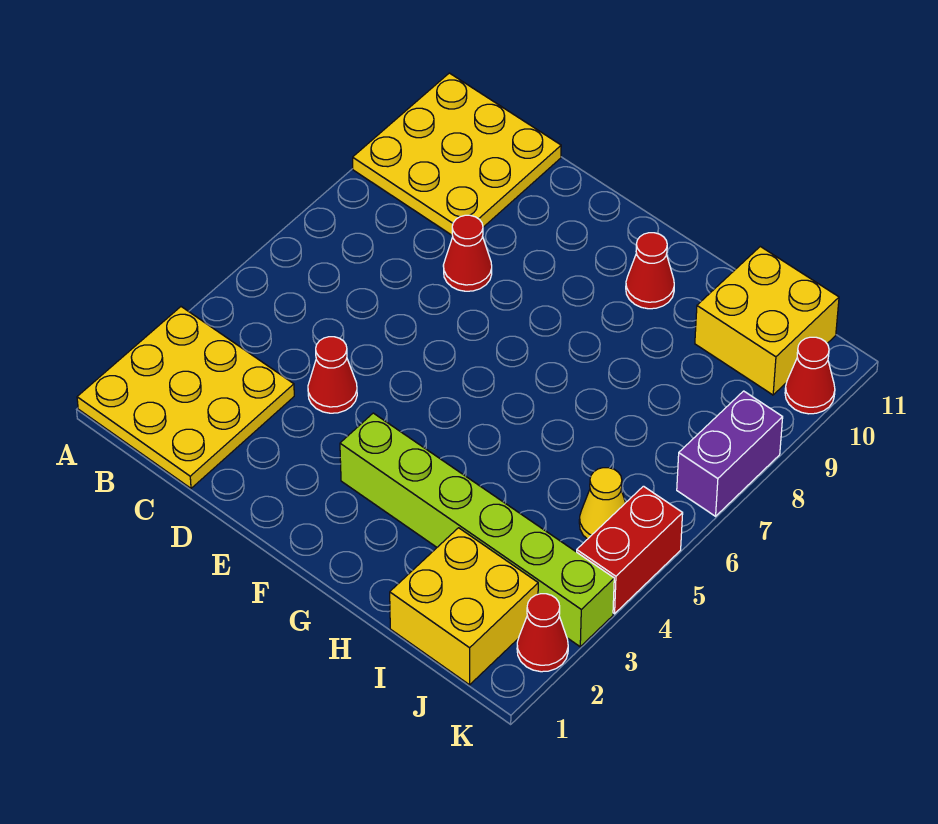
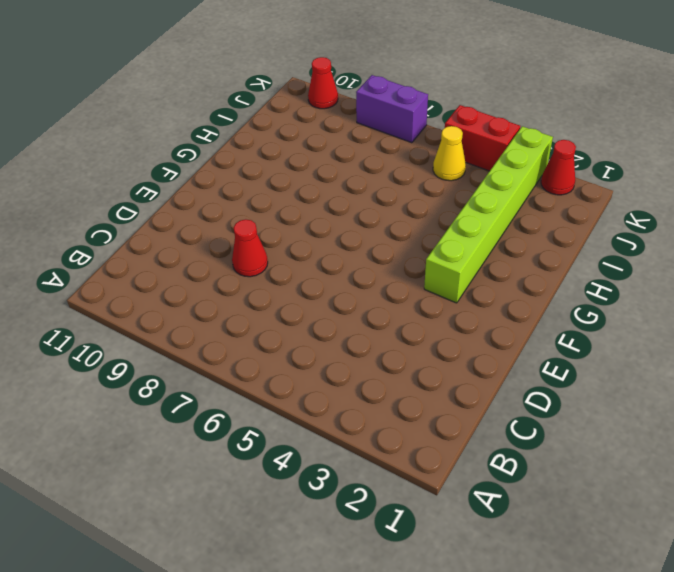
none -> yellow 3x3 plate [77,307,294,488]
none -> yellow 3x3 plate [353,73,561,235]
none -> red 1x1 cone [308,337,357,413]

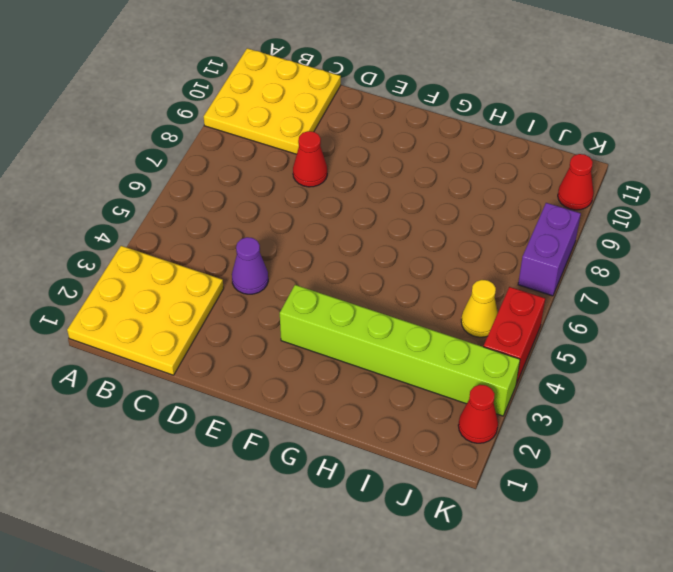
purple 1x1 cone [232,237,268,294] -> red 1x1 cone [308,337,357,413]
none -> red 1x1 cone [626,233,674,309]
none -> yellow 2x2 brick [390,528,538,685]
none -> yellow 2x2 brick [695,247,839,395]

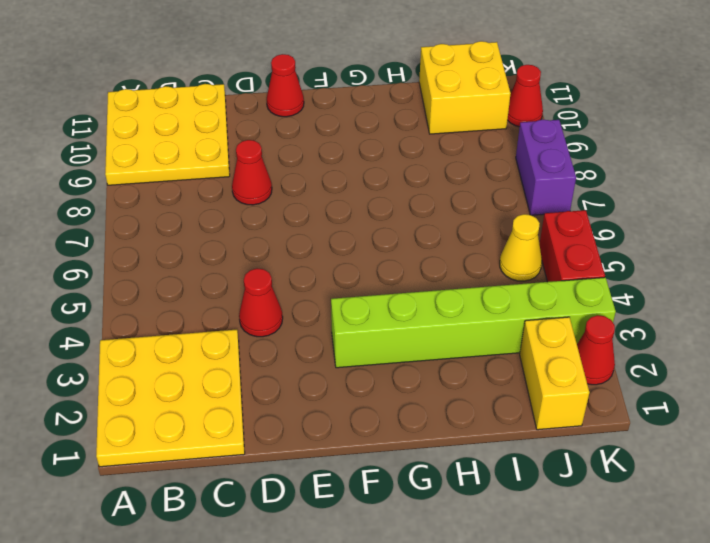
red 1x1 cone [267,54,304,117] -> red 1x1 cone moved to [626,233,674,309]
yellow 1x2 brick [520,317,589,430] -> yellow 2x2 brick [390,528,538,685]

